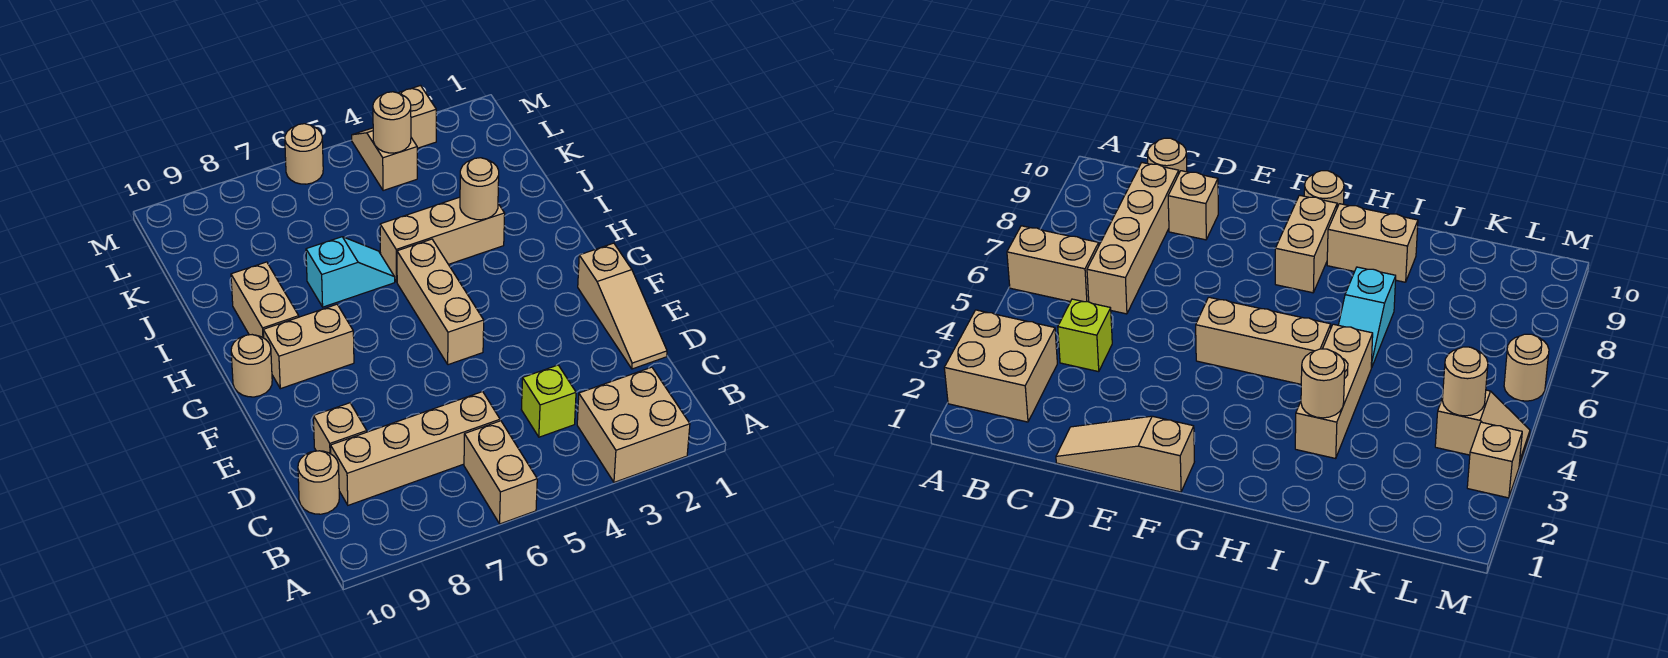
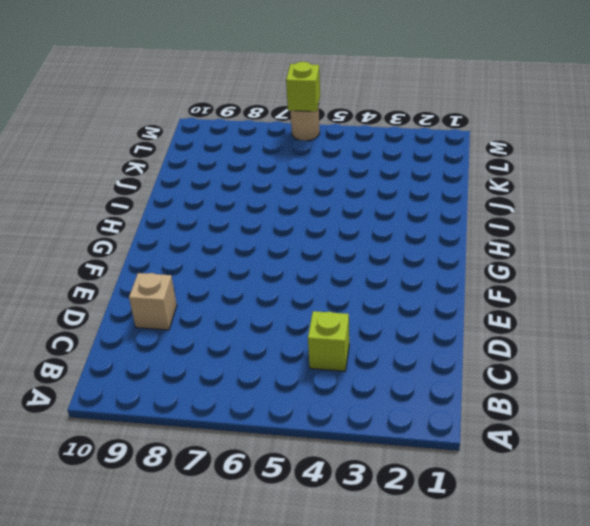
lime 1x1 brick [286,62,320,112] -> none
none -> tan 2x2 brick [577,367,690,482]
none -> tan 1x2 brick [464,421,537,524]
none -> tan 1x4 brick [331,392,500,505]

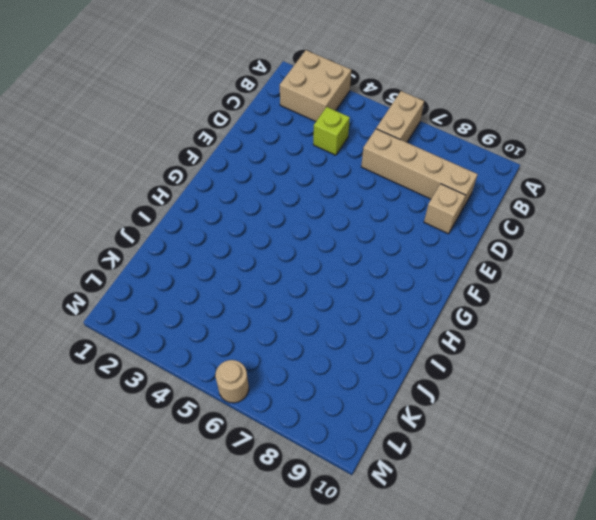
none -> tan 1x1 round brick [298,451,339,514]
none -> tan 1x3 slope [578,243,667,369]
none -> tan 1x3 brick [397,239,484,365]

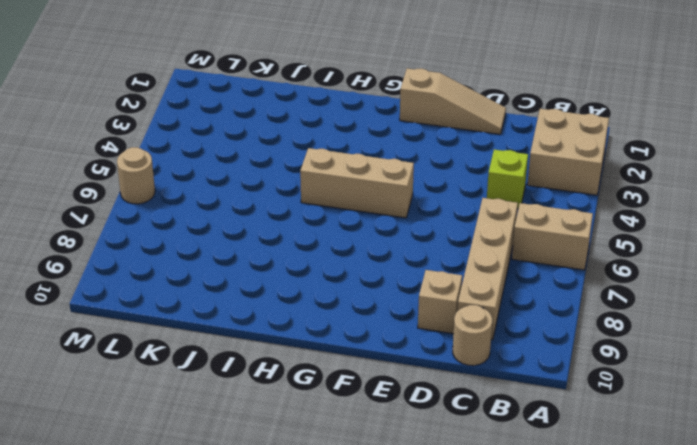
none -> tan 1x2 brick [263,304,354,389]
none -> tan 1x1 round brick [231,335,272,397]
none -> tan 1x2 brick [231,262,299,338]

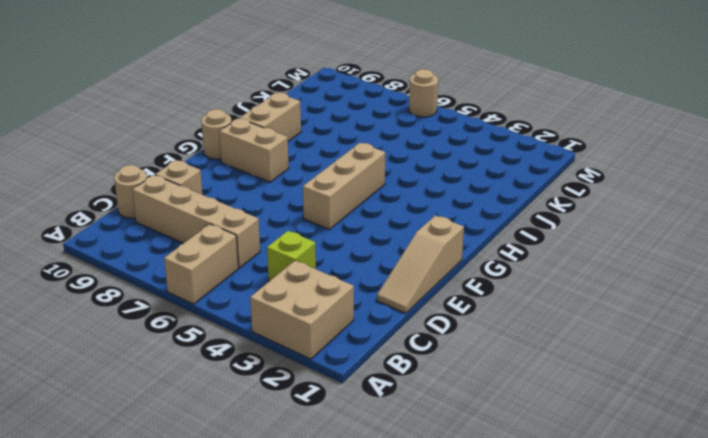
none -> tan 1x3 brick [380,197,505,282]
none -> cyan 1x2 slope [306,237,395,307]
none -> tan 1x2 slope [352,128,417,191]

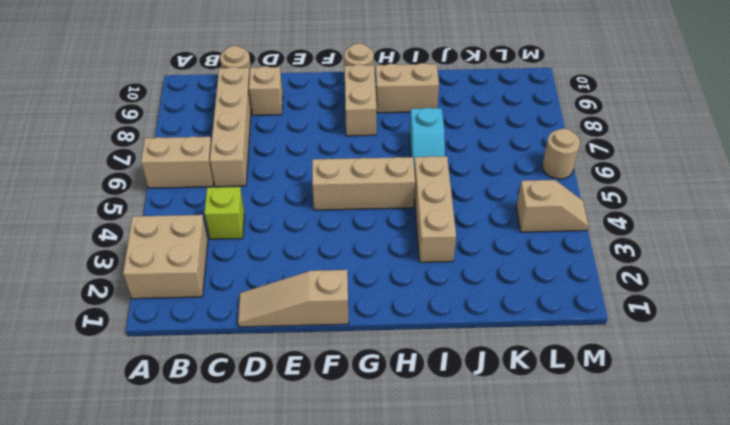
none -> tan 1x1 brick [399,86,436,148]
none -> tan 1x1 round brick [460,158,499,220]
none -> tan 1x1 round brick [373,92,411,153]

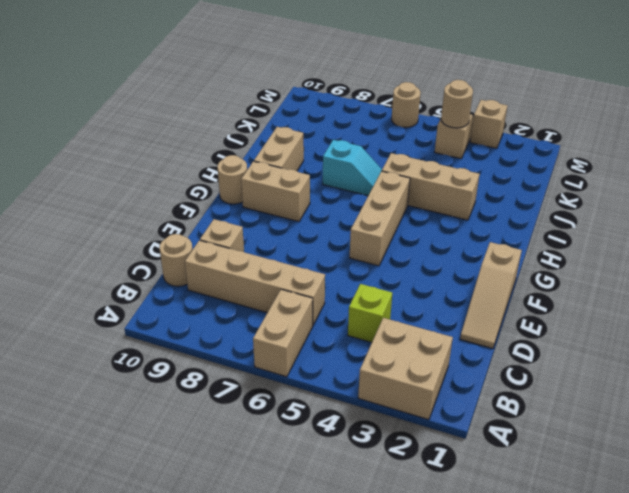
none -> tan 1x1 round brick [460,158,499,220]

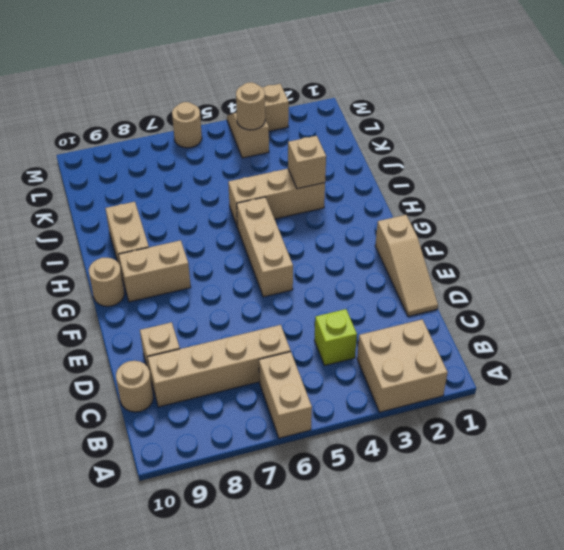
tan 1x1 brick [288,136,326,189] -> tan 1x1 round brick [460,158,499,220]
none -> cyan 1x2 slope [306,237,395,307]

